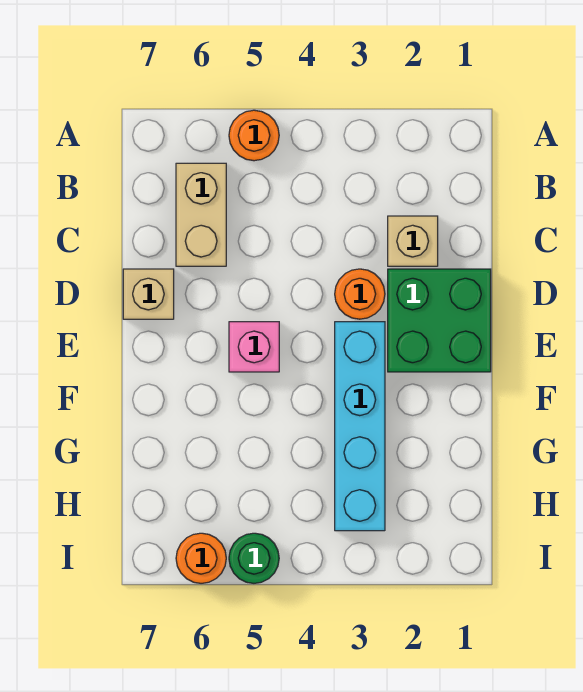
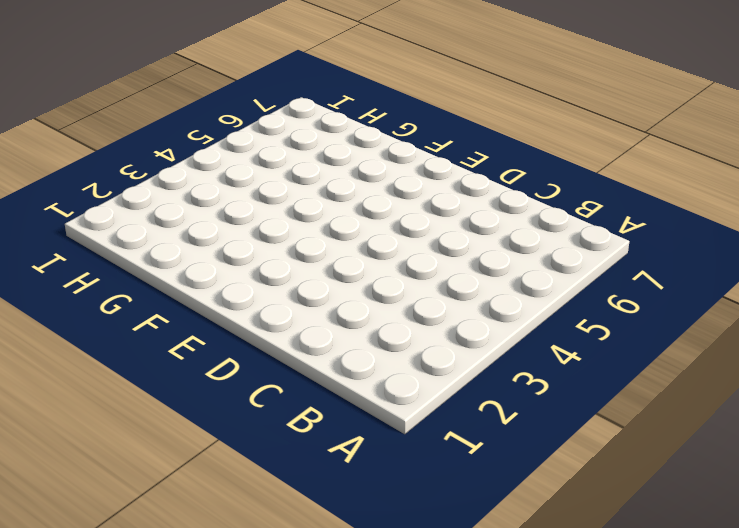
none -> orange 1x1 round brick [229,110,279,161]
none -> tan 1x2 brick [176,163,226,266]

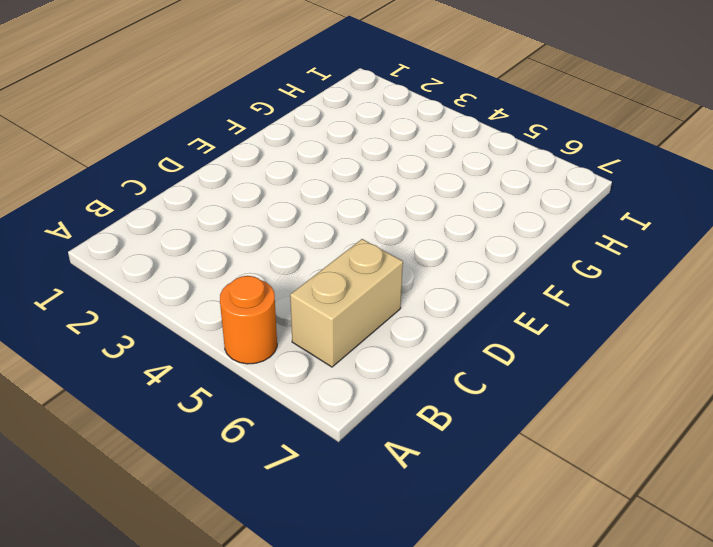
none -> tan 1x1 brick [388,216,438,266]
none -> green 2x2 brick [388,269,491,372]

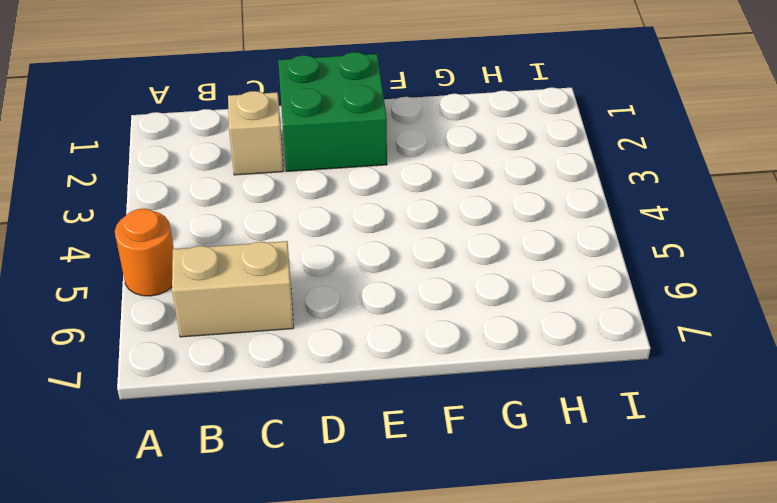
none -> orange 1x1 round brick [335,269,385,319]
none -> tan 1x1 brick [123,269,174,319]

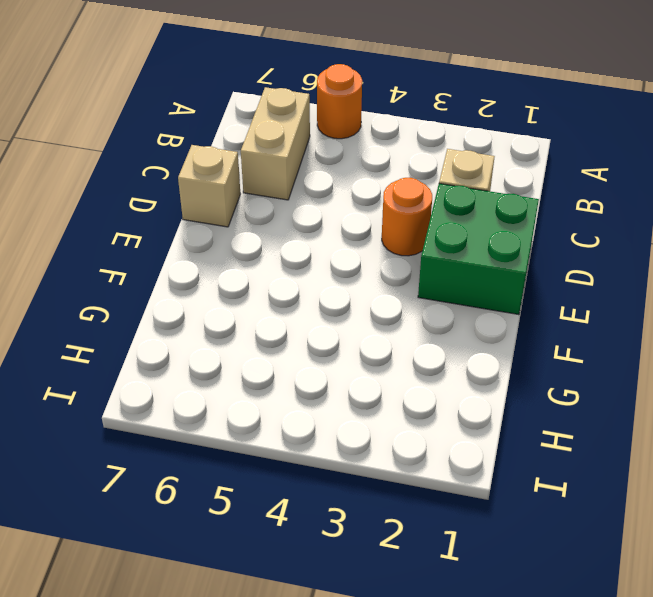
none -> cyan 1x4 brick [335,322,385,531]
none -> pink 1x1 brick [229,322,279,372]

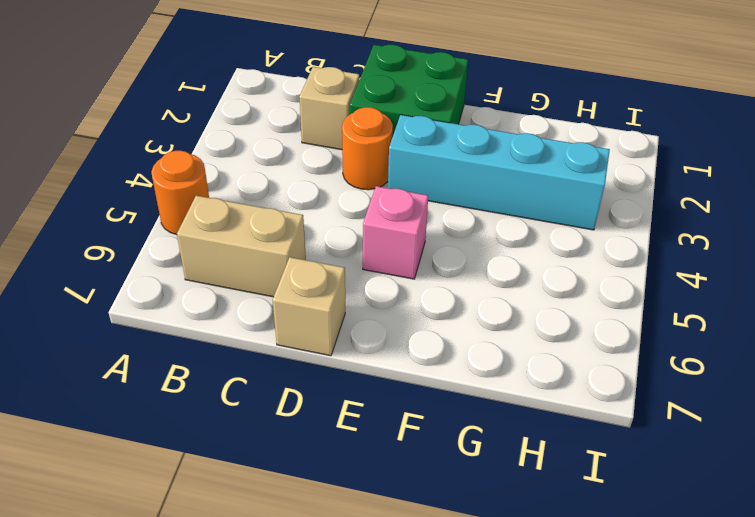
none -> green 1x1 round brick [229,533,279,583]
none -> orange 1x1 round brick [176,533,226,583]

